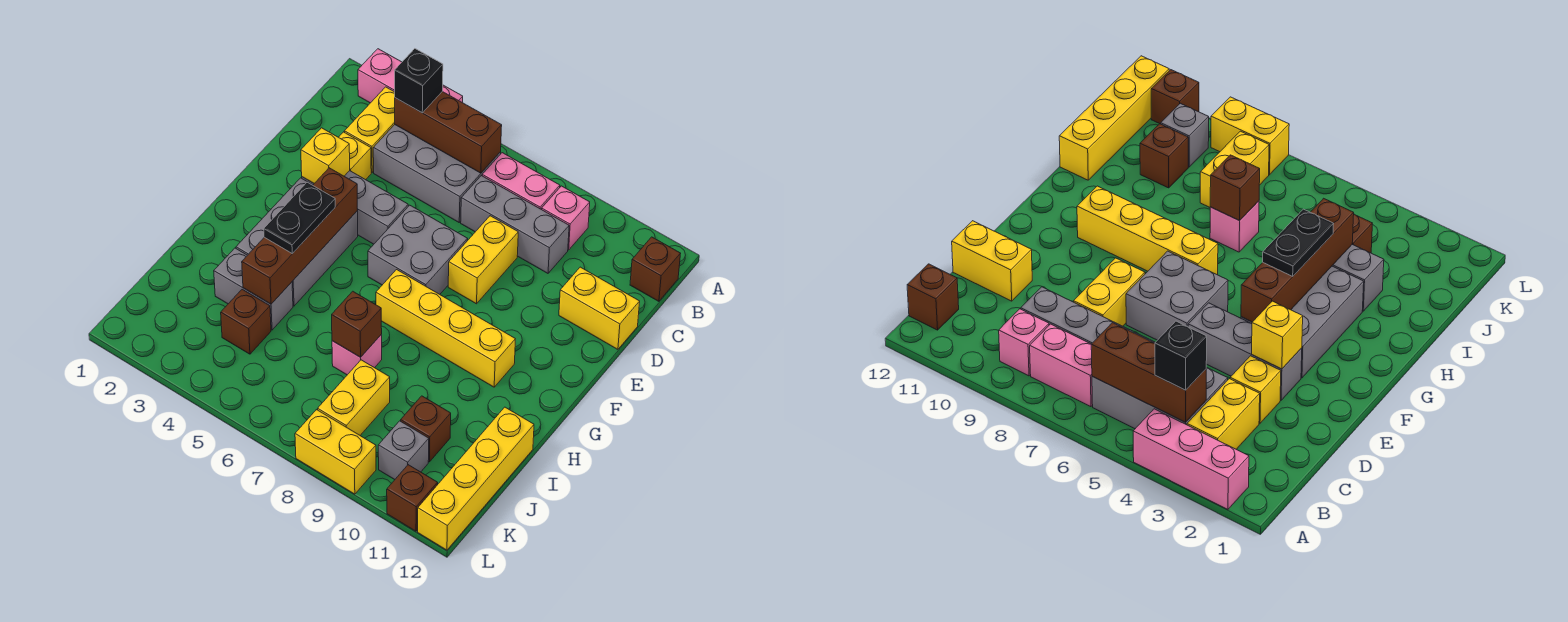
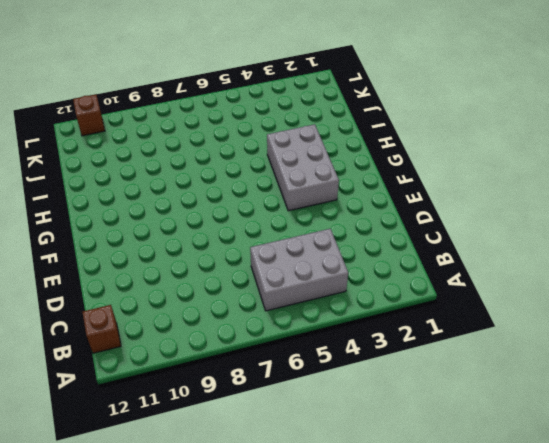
none -> pink 1x3 brick [358,49,463,103]
none -> yellow 1x2 brick [344,87,395,172]
none -> pink 1x2 brick [482,153,560,209]

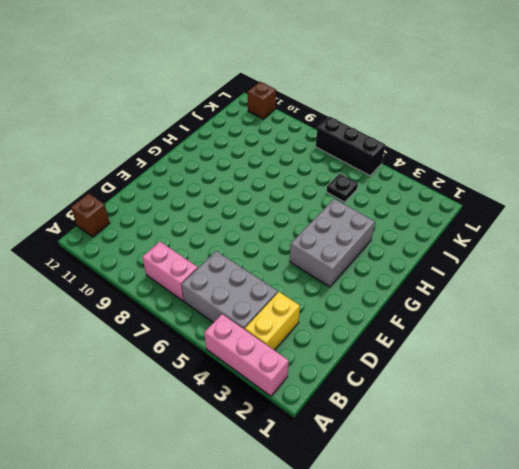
black 1x1 plate [327,174,358,202] -> none
black 1x3 brick [316,116,385,176] -> none
none -> pink 1x1 brick [542,186,590,250]
none -> grey 1x3 brick [461,176,569,273]
none -> yellow 1x1 brick [339,132,371,180]

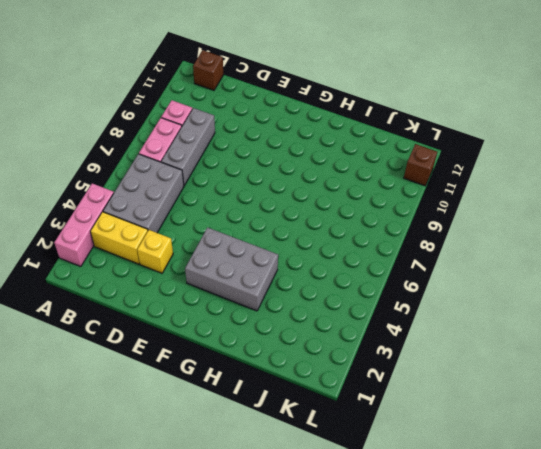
none -> yellow 1x2 brick [448,216,518,304]
none -> yellow 1x2 brick [559,267,640,349]
none -> grey 1x3 brick [302,171,408,244]

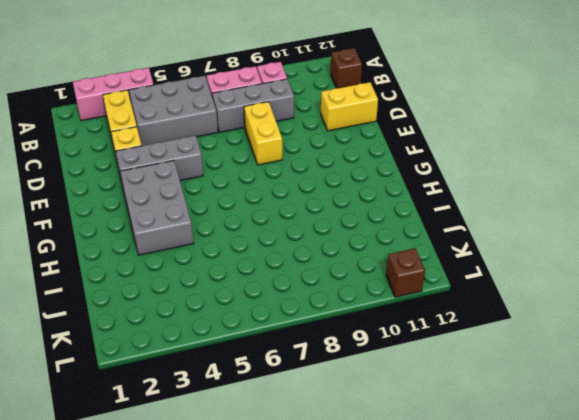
none -> grey 2x2 brick [368,205,468,294]
none -> yellow 1x4 brick [376,270,515,387]
none -> grey 1x2 brick [214,248,293,330]

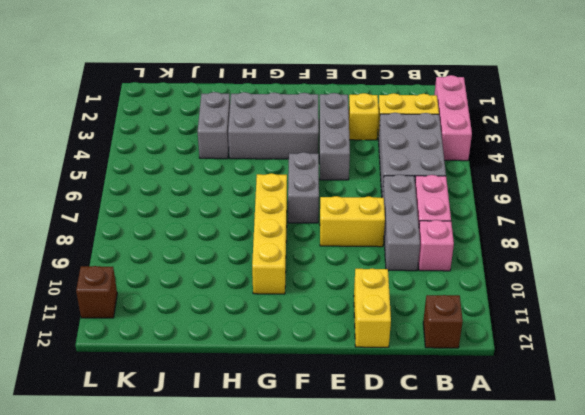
grey 1x2 brick [288,152,319,223] -> grey 2x2 brick [368,205,468,294]
none -> pink 1x1 brick [332,335,382,375]
none -> yellow 1x4 brick [418,407,534,550]
none -> brown 1x1 brick [221,289,271,354]

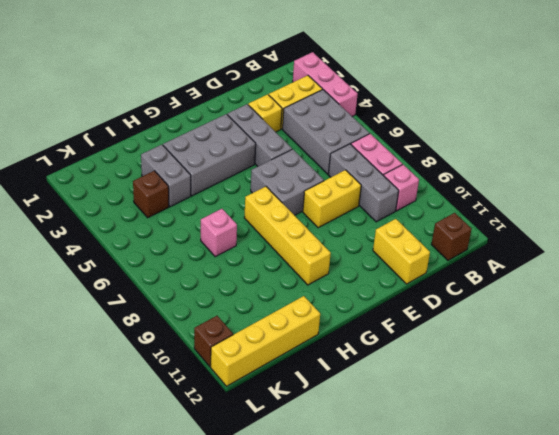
none -> yellow 1x2 brick [318,360,390,435]
none -> brown 1x1 brick [401,396,451,462]
none -> grey 1x1 brick [378,421,429,480]

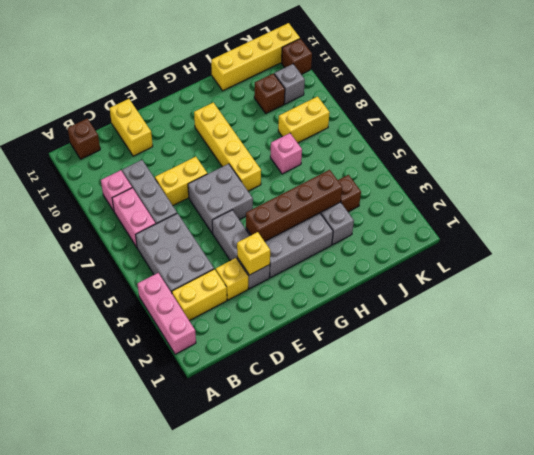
none -> yellow 1x2 brick [295,410,376,494]
none -> brown 1x3 brick [395,92,502,173]
none -> brown 1x1 brick [332,291,382,357]

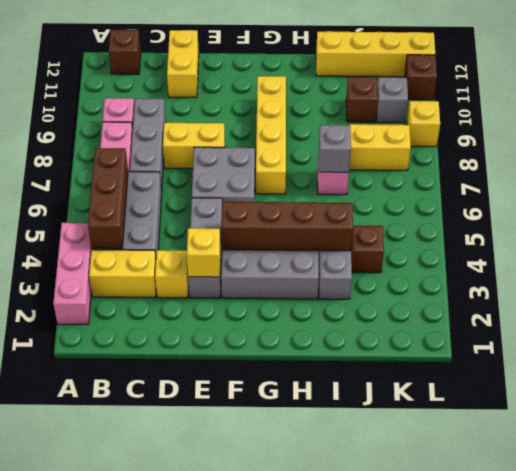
grey 1x1 brick [319,125,351,172] -> brown 1x1 brick [332,291,382,357]
yellow 1x1 brick [407,101,440,147] -> yellow 1x2 brick [295,410,376,494]
none -> black 1x1 brick [395,49,443,113]
none -> black 1x2 plate [264,182,335,254]

